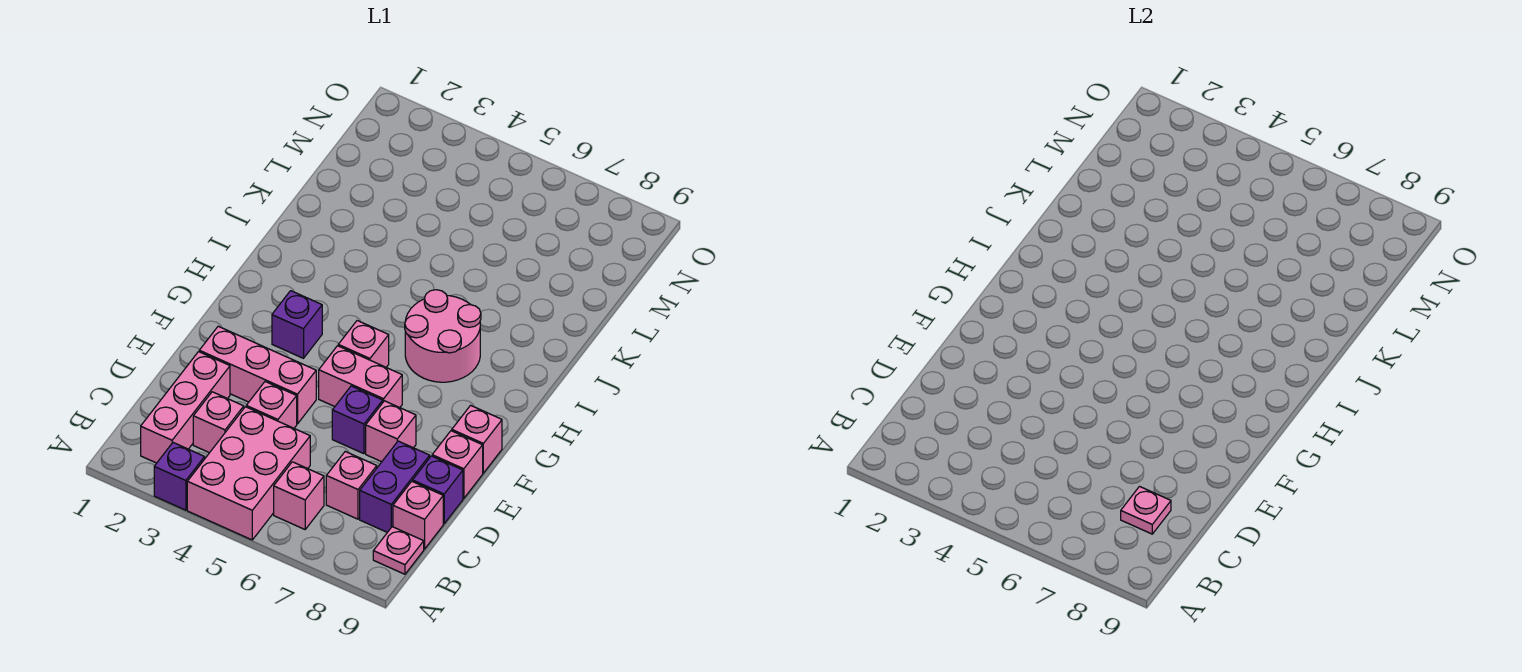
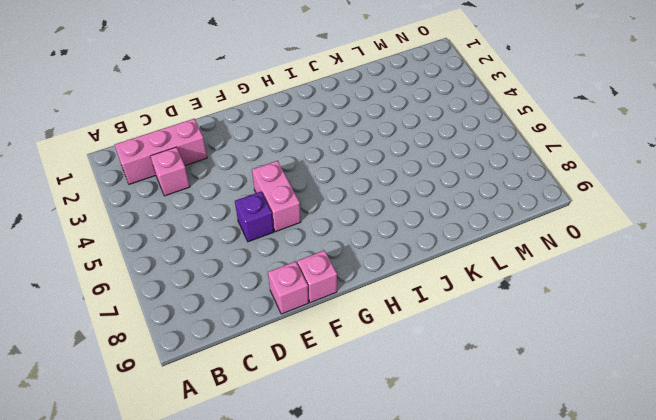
none -> purple 1x1 brick [154,443,205,510]
none -> pink 2x3 brick [187,407,310,540]
none -> pink 1x1 brick [274,462,324,529]

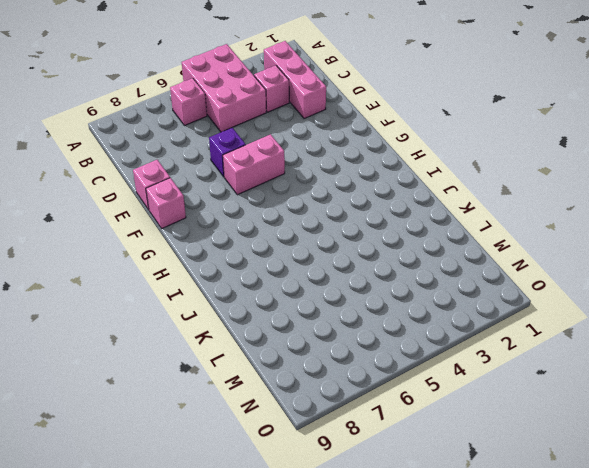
none -> purple 1x1 brick [154,443,205,510]
none -> pink 1x1 plate [373,527,424,574]
none -> pink 1x1 brick [326,452,377,519]

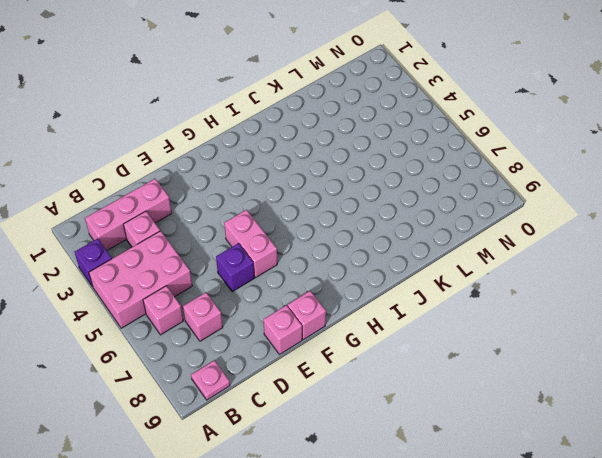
none -> purple 1x2 brick [360,441,430,532]
none -> pink 1x1 brick [393,481,443,549]
none -> pink 1x1 brick [246,382,297,428]

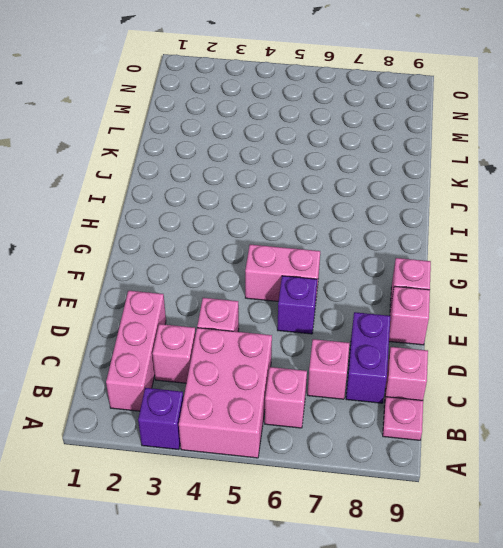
none -> purple 1x1 brick [413,456,463,524]
none -> pink 1x3 brick [199,326,316,424]
none -> pink 1x1 brick [366,401,416,462]

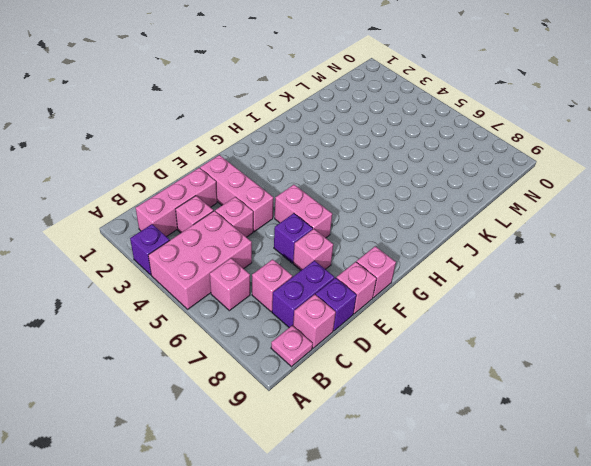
none -> purple 1x1 brick [272,291,322,358]
none -> pink 1x1 brick [338,321,389,367]
none -> pink 2x2 round brick [405,290,481,382]

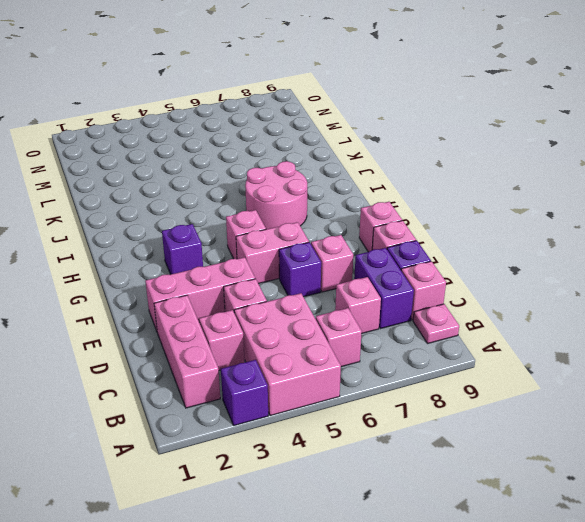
none -> pink 1x1 plate [1121,487,1171,534]

